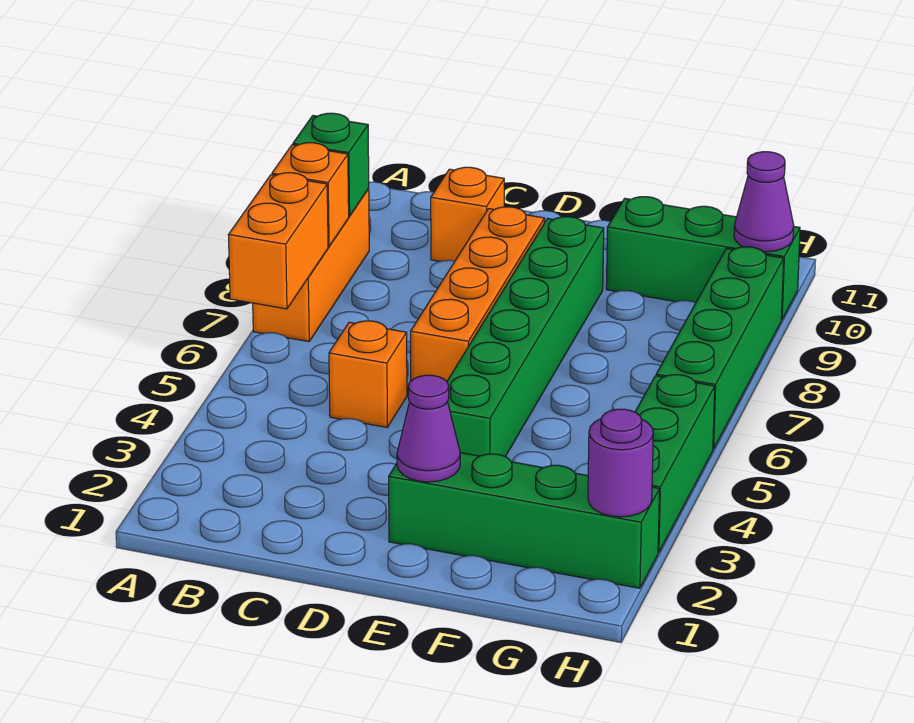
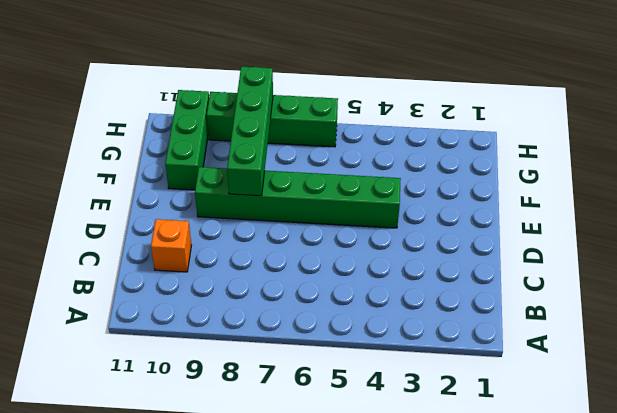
green 1x4 brick [227,66,273,196] -> green 1x4 brick moved to [389,453,660,588]
none -> orange 1x3 brick [253,188,369,341]
none -> orange 1x1 brick [329,321,407,427]
none -> orange 1x4 brick [411,207,545,381]

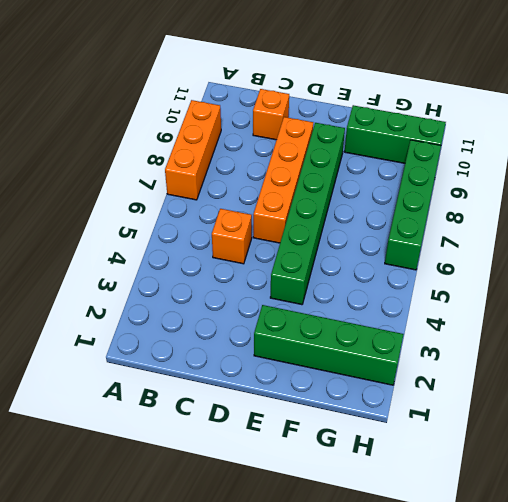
none -> green 1x3 brick [635,375,715,552]
none -> orange 1x2 brick [228,173,328,309]
none -> orange 1x1 brick [272,143,349,246]

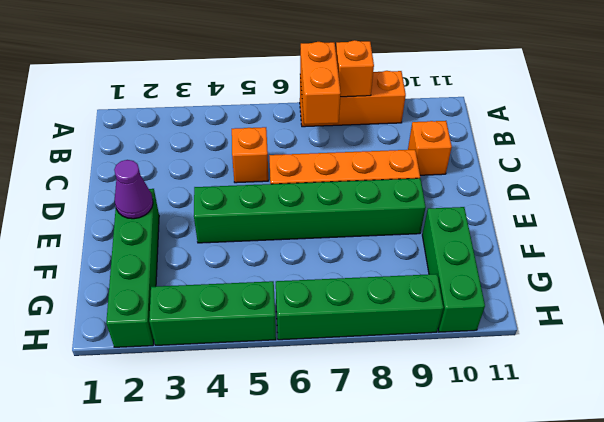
orange 1x2 brick [300,42,341,124] -> orange 1x2 brick turned to [228,173,328,309]
none -> green 1x1 brick [293,113,369,216]
none -> purple 1x1 round brick [588,409,653,517]
none -> purple 1x1 cone [734,152,794,252]

